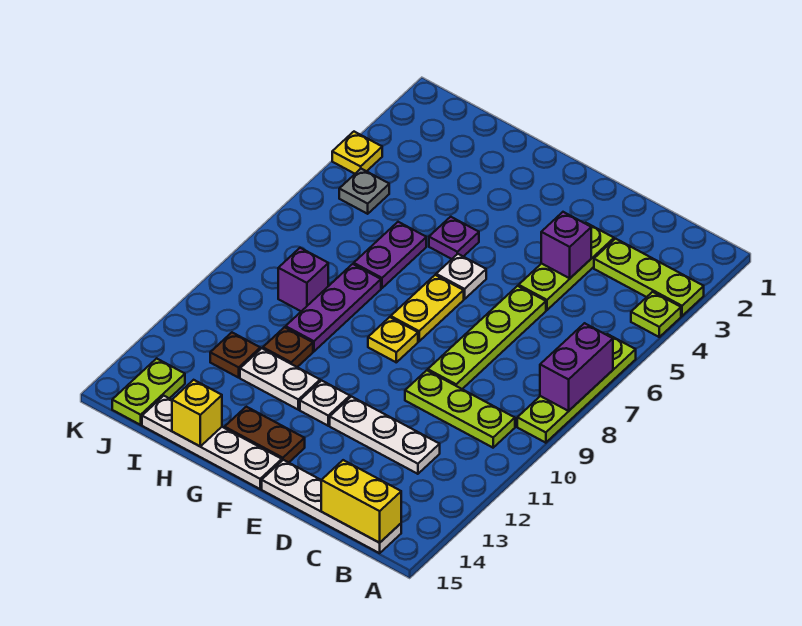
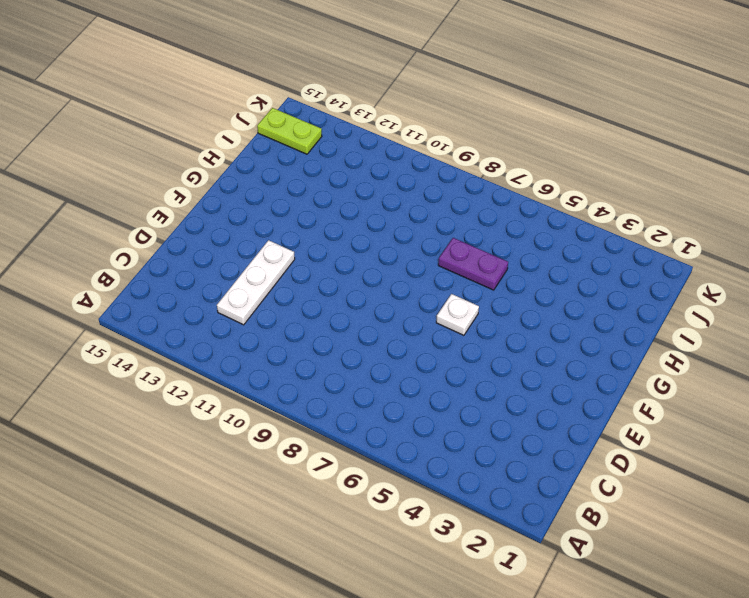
none -> lime 1x3 plate [594,239,704,316]
none -> lime 1x1 plate [631,292,681,337]
none -> lime 1x4 plate [517,334,636,443]

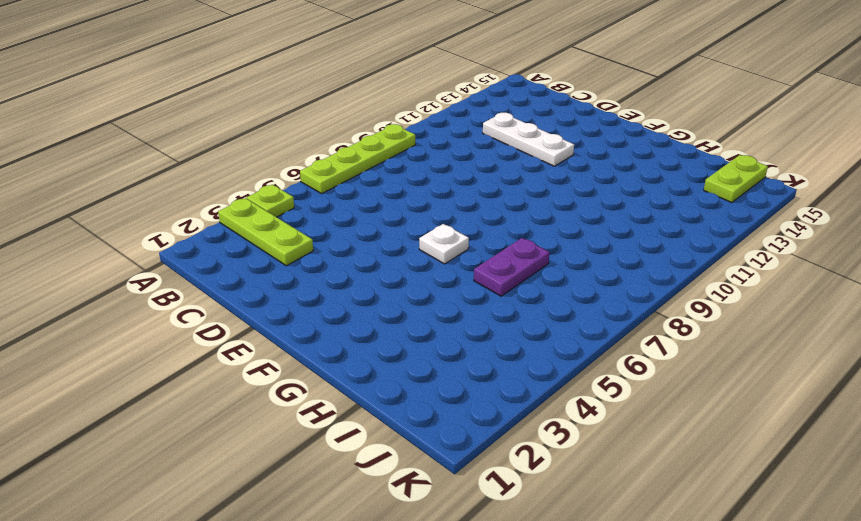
none -> lime 1x3 plate [405,370,515,448]
none -> white 1x4 plate [262,460,401,553]
none -> lime 1x3 plate [519,223,614,310]

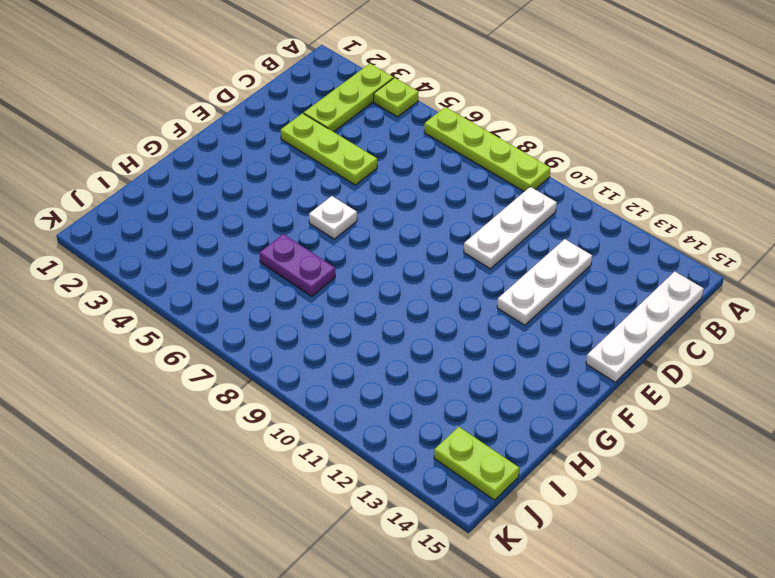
white 1x3 plate [464,187,557,269] -> lime 1x3 plate [405,370,515,448]
none -> lime 1x4 plate [428,286,546,389]
none -> yellow 1x2 plate [391,275,464,341]
none -> yellow 1x1 plate [368,317,418,362]

